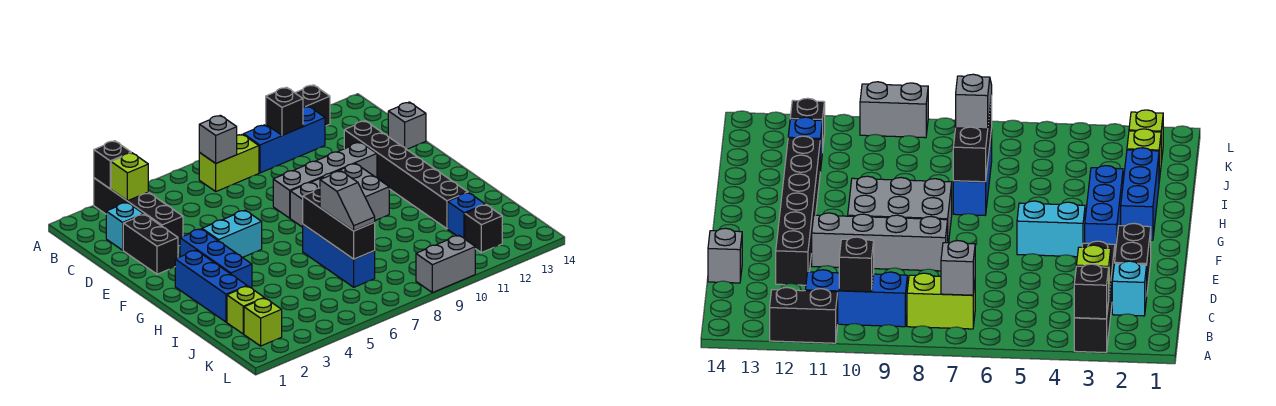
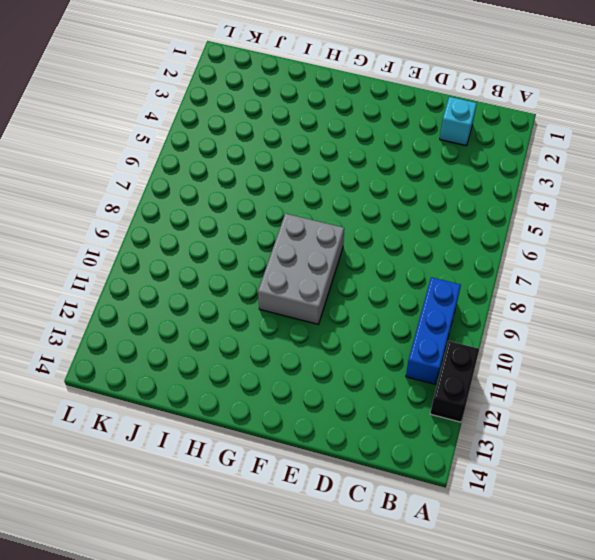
none -> black 1x4 brick [94,178,183,246]
none -> lime 1x2 brick [199,134,259,191]
none -> black 1x2 brick [123,214,178,274]

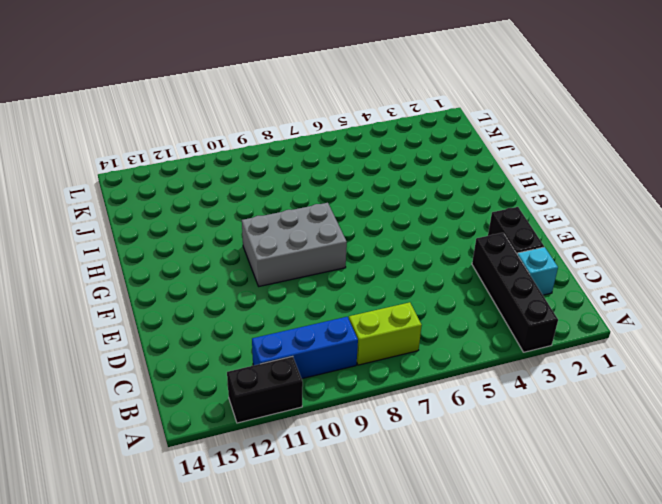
none -> black 1x6 brick [344,121,468,229]
none -> grey 1x1 brick [388,102,426,149]
none -> grey 1x4 brick [273,142,377,218]

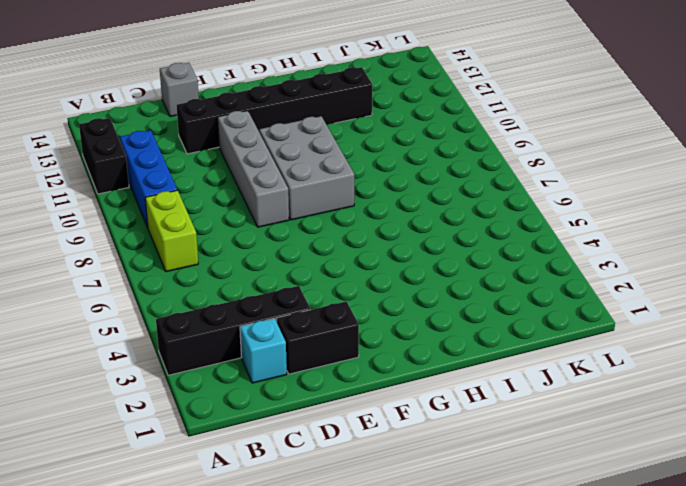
none -> blue 1x3 brick [180,229,252,288]
none -> cyan 1x2 brick [202,210,262,258]
none -> blue 1x3 brick [175,250,247,322]

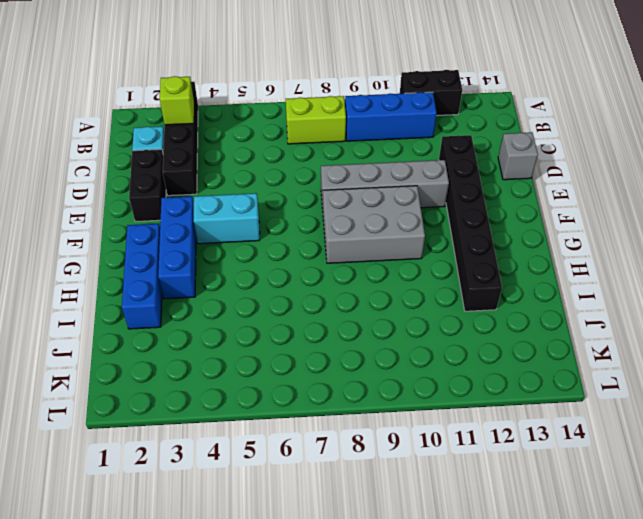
none -> blue 1x3 brick [303,225,375,287]
none -> lime 1x1 brick [227,286,264,334]
none -> blue 1x1 brick [448,193,485,239]

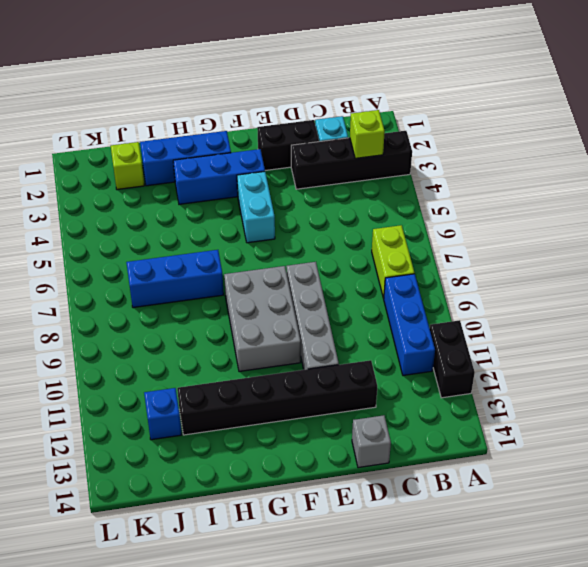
none -> lime 1x1 brick [244,298,282,346]
none -> black 1x1 brick [465,205,502,253]
none -> grey 1x2 brick [416,235,475,293]

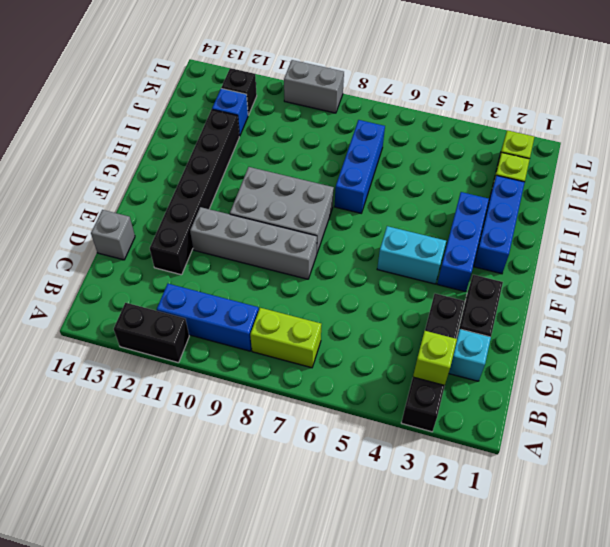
none -> black 1x1 brick [94,141,131,189]
none -> grey 1x1 brick [199,115,237,163]
none -> black 1x1 brick [266,87,303,135]

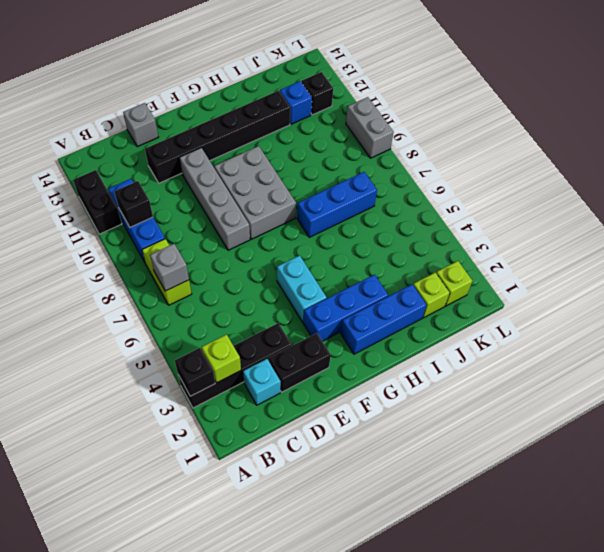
none -> black 1x3 brick [303,188,375,259]
none -> grey 1x2 slope [320,171,375,231]

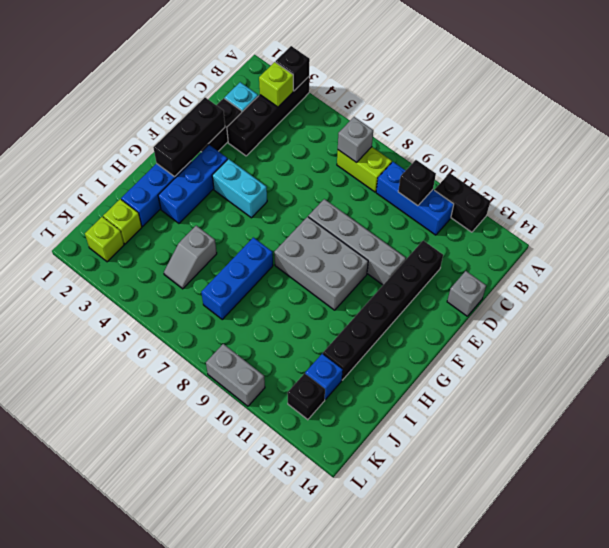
black 1x3 brick [153,98,225,177] -> black 1x3 brick moved to [303,188,375,259]
grey 1x2 slope [164,226,217,289] -> grey 1x2 slope moved to [320,171,375,231]

